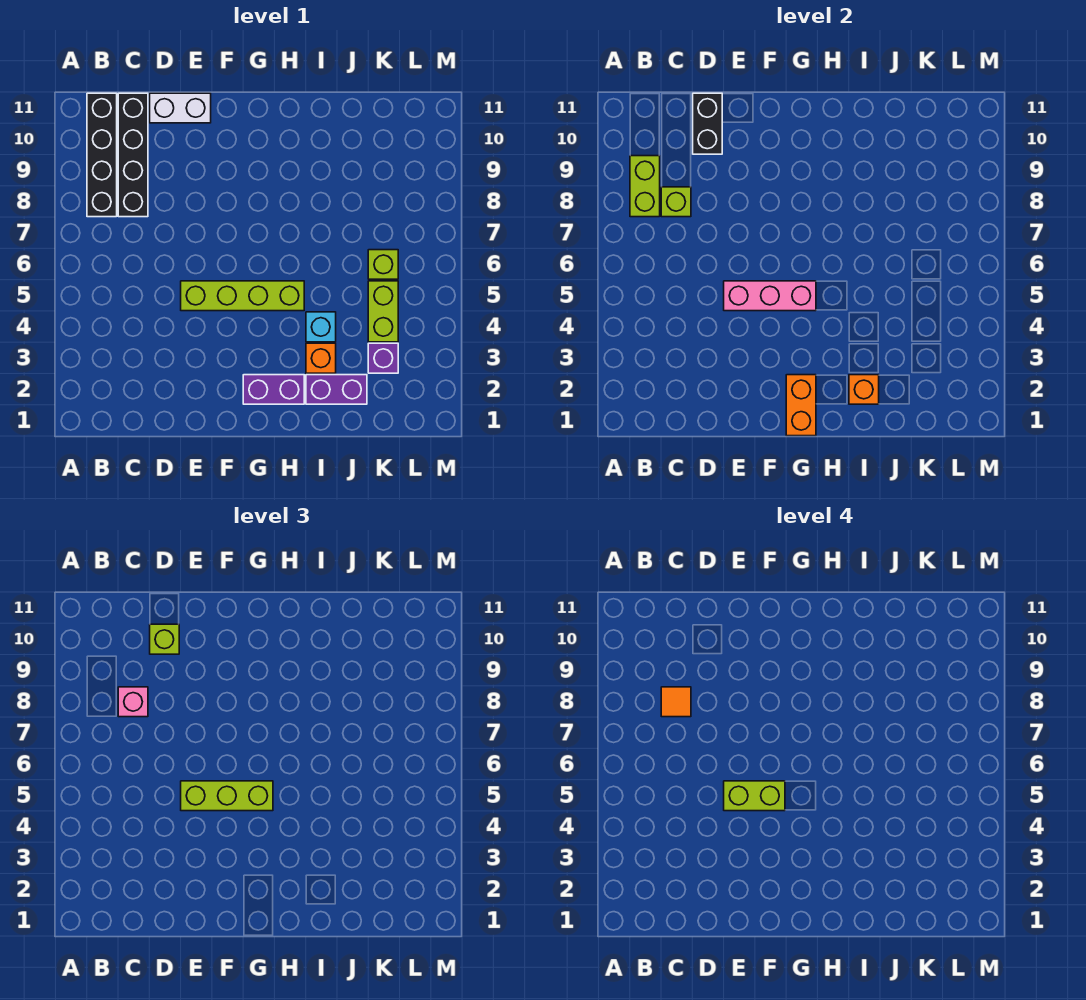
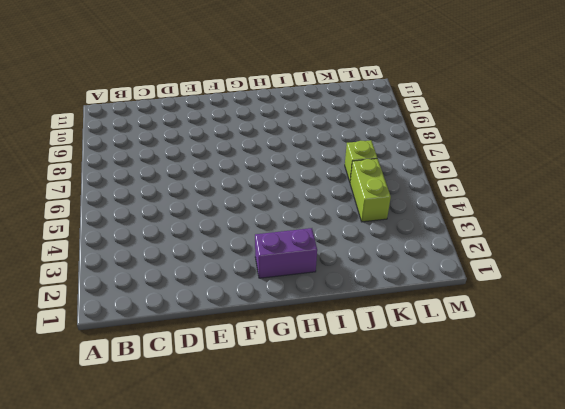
none -> black 1x4 brick [87,93,117,217]
none -> black 1x4 brick [118,93,148,217]
none -> white 1x2 brick [150,93,211,123]

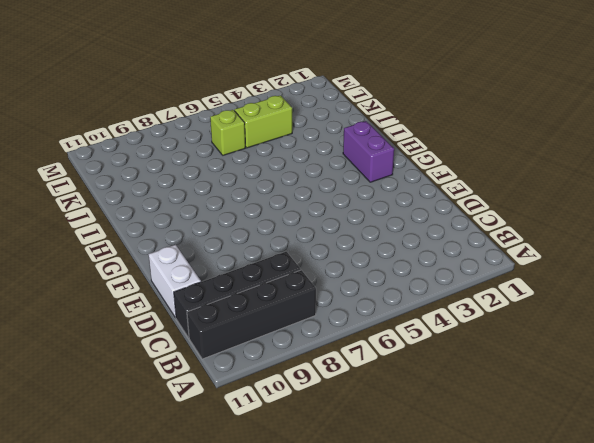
none -> lime 1x4 brick [181,281,304,311]
none -> purple 1x2 brick [306,375,367,404]
none -> orange 1x1 brick [306,343,336,373]

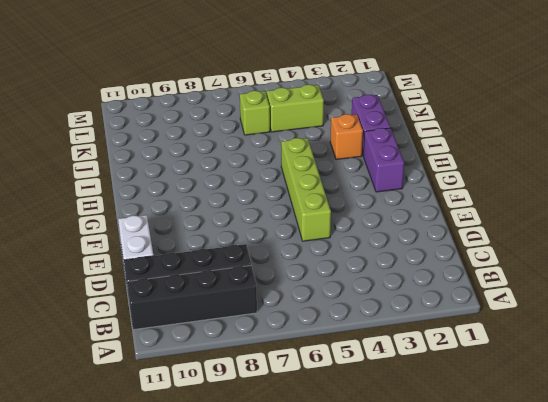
none -> cyan 1x1 brick [306,312,336,342]
none -> purple 1x1 brick [368,343,398,373]
none -> lime 1x2 brick [630,156,660,217]

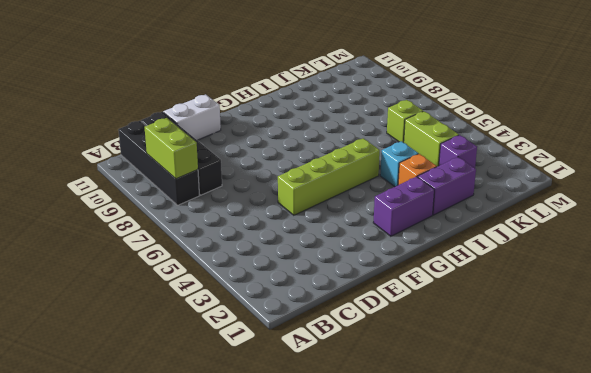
none -> lime 1x1 brick [661,187,691,217]
none -> black 1x2 brick [693,93,722,154]
none -> pink 1x3 brick [724,281,816,311]

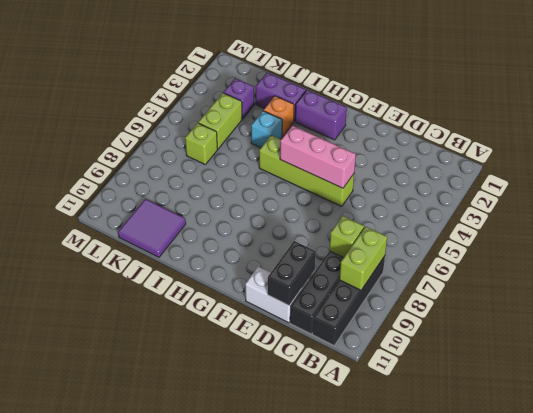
purple 2x2 tile [118,199,186,257] -> none
none -> orange 1x2 brick [786,375,816,436]
none -> orange 1x1 brick [849,375,879,404]
none -> pink 1x1 brick [118,687,148,717]

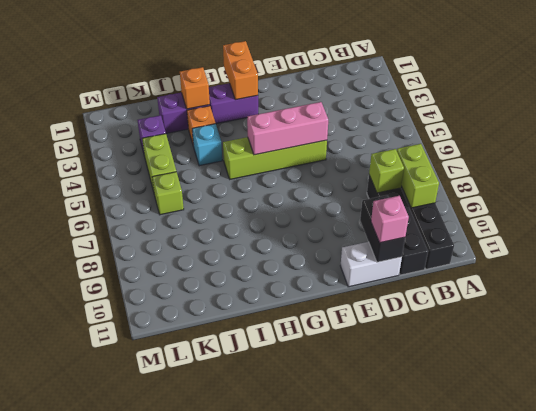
pink 1x1 brick [371,196,409,243] -> pink 1x1 brick moved to [118,687,148,717]
none -> lime 1x1 brick [150,624,179,654]
none -> lime 1x3 brick [181,781,273,811]
none -> orange 1x1 tile [661,687,691,717]

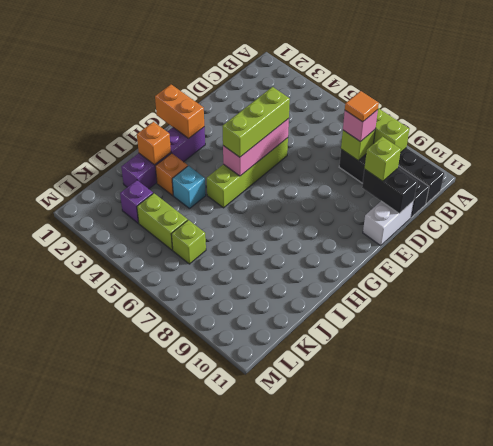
none -> lime 1x2 brick [724,781,785,811]

